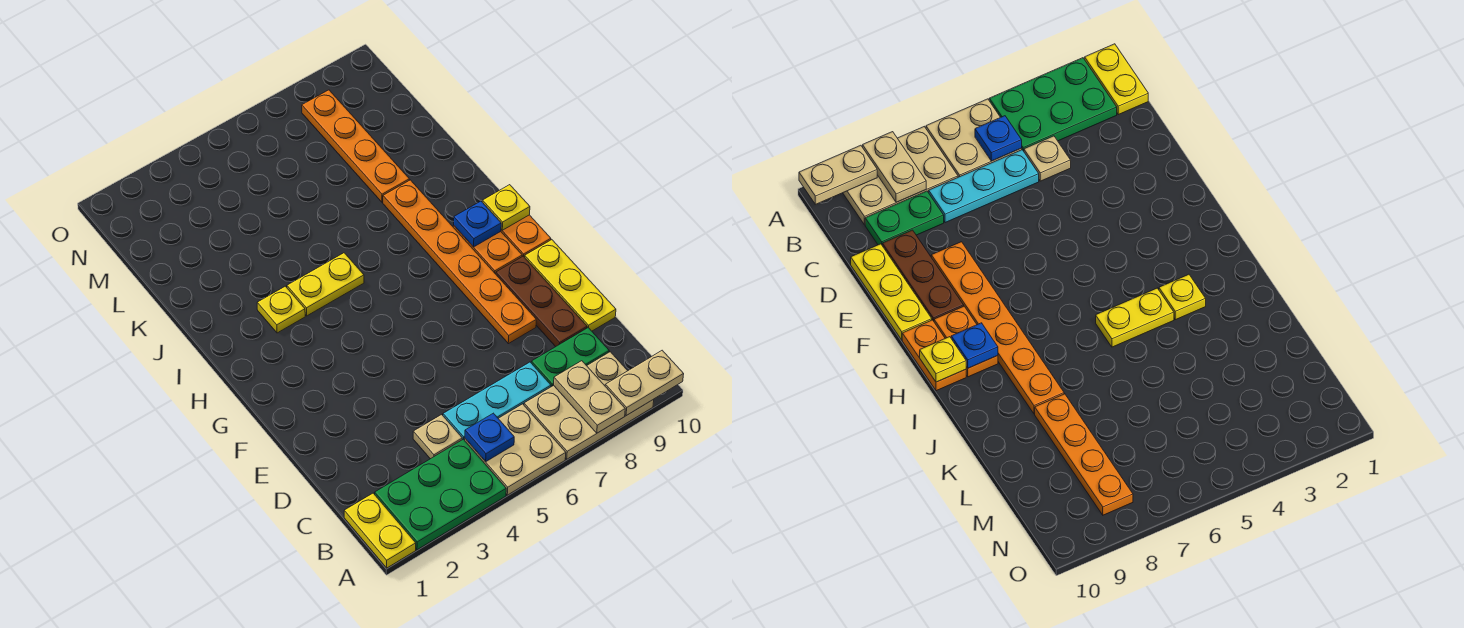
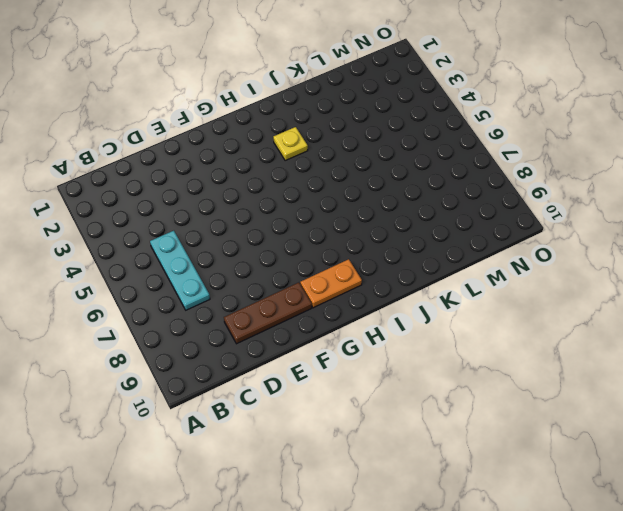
none -> yellow 1x2 plate [344,493,416,568]
none -> green 2x3 plate [375,439,506,550]
none -> tan 2x2 plate [465,404,566,495]

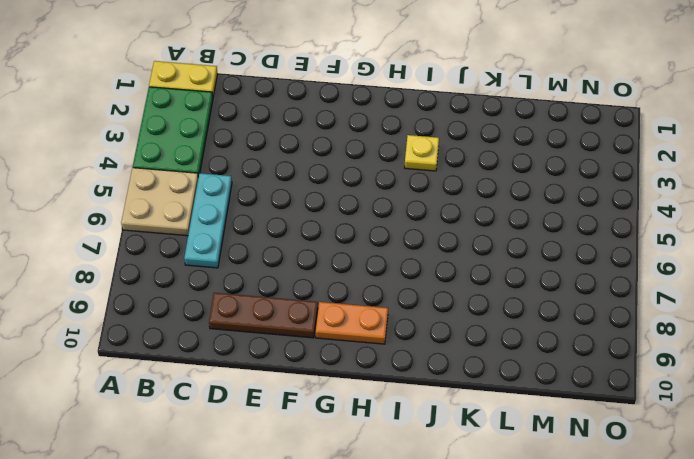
none -> tan 2x3 plate [524,352,654,459]
none -> tan 1x1 plate [413,414,462,459]
none -> green 1x2 plate [531,328,609,387]

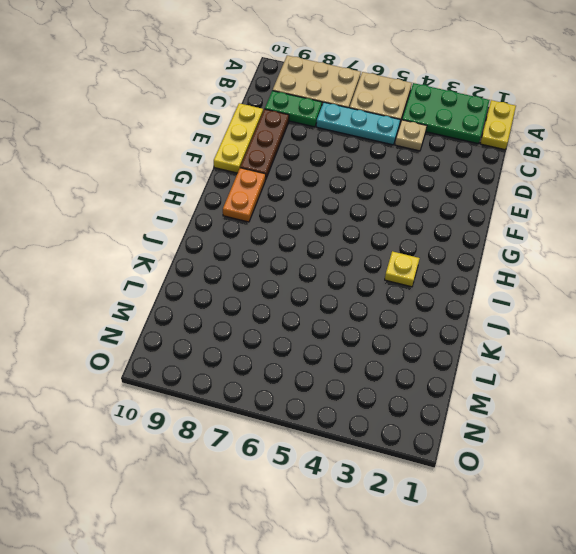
none -> orange 1x6 plate [383,180,536,344]
none -> orange 1x2 plate [501,215,551,257]
none -> yellow 1x2 plate [287,253,364,316]

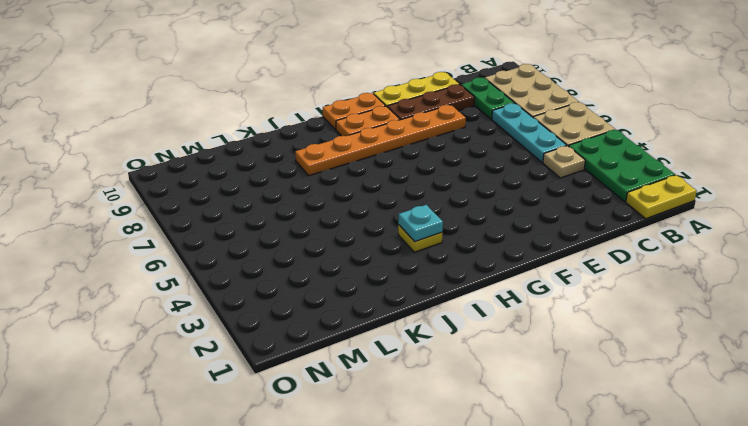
cyan 1x1 plate [398,205,443,242] -> none
none -> yellow 1x2 plate [287,253,364,316]
none -> orange 1x4 plate [302,90,409,202]
none -> tan 1x2 plate [554,361,625,433]

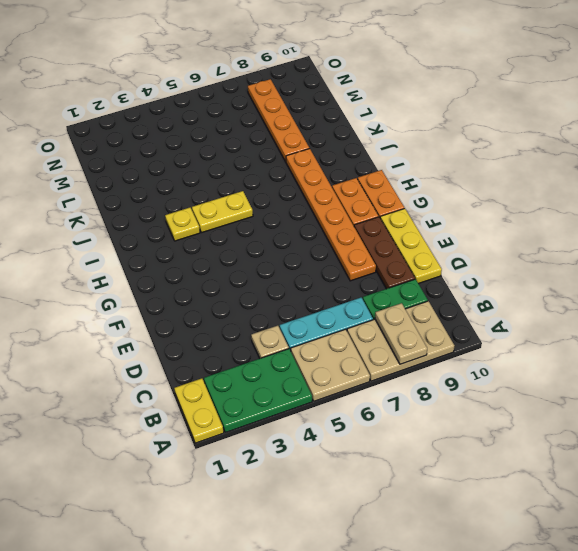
none -> tan 1x2 plate [605,350,684,416]
none -> blue 1x1 plate [465,413,514,462]
none -> blue 1x1 plate [454,201,501,247]

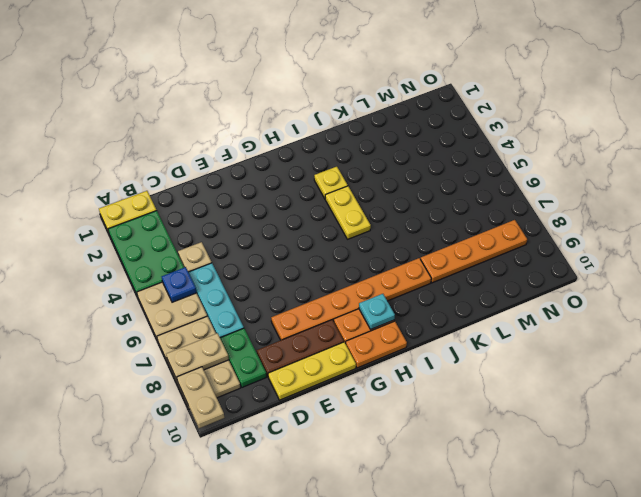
cyan 1x1 plate [359,294,395,330] -> blue 1x1 plate [454,201,501,247]
none -> yellow 1x1 plate [482,185,530,230]

